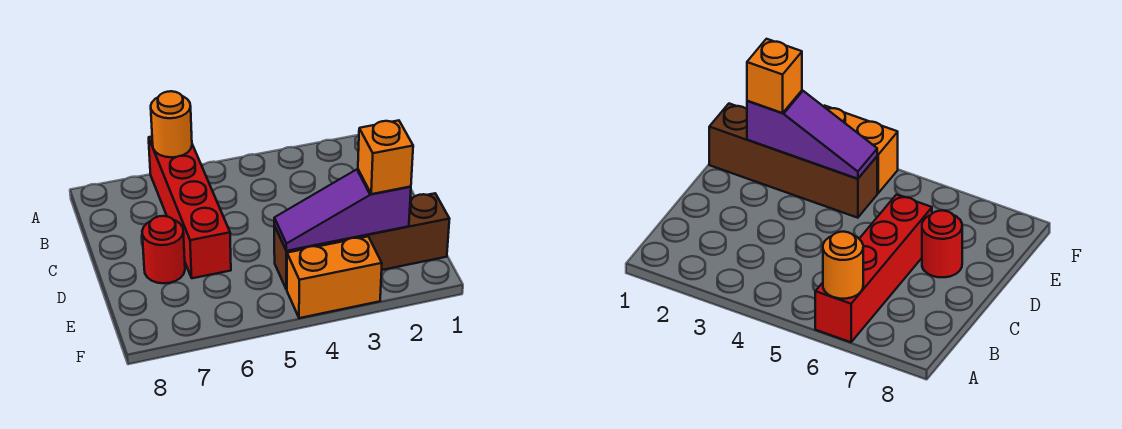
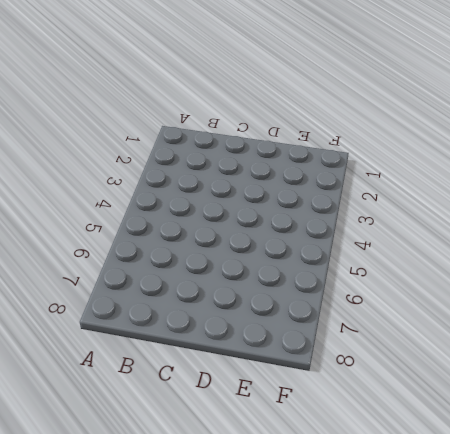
none -> red 1x4 brick [149,137,231,278]
none -> red 1x1 round brick [142,216,185,283]

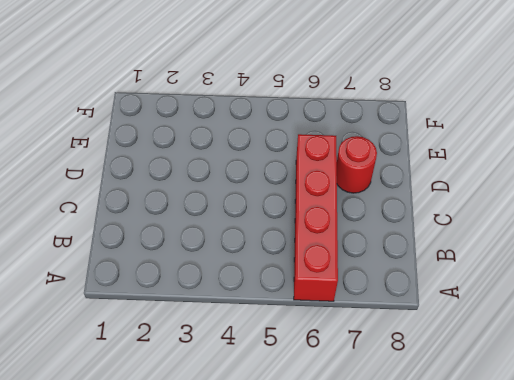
none -> brown 1x4 brick [274,193,449,290]
none -> orange 1x2 brick [287,237,382,318]

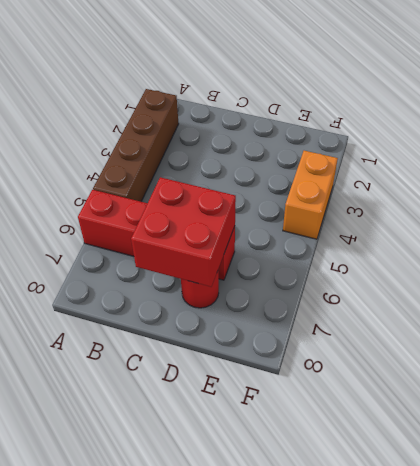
brown 1x4 brick [93,89,179,202] -> brown 1x4 brick moved to [274,193,449,290]
red 2x2 brick [131,177,236,287] -> none
none -> orange 1x1 round brick [151,91,192,157]
none -> purple 1x3 slope [274,169,411,251]

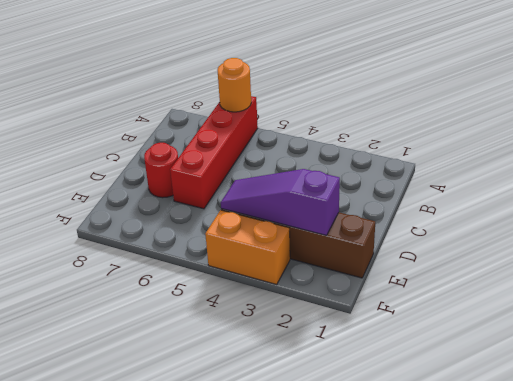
none -> orange 1x1 brick [358,120,413,194]

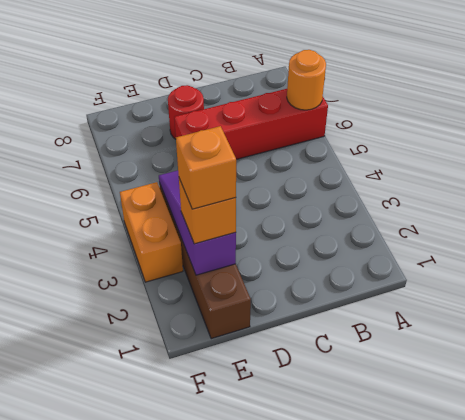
orange 1x1 brick [176,126,236,209] -> none

